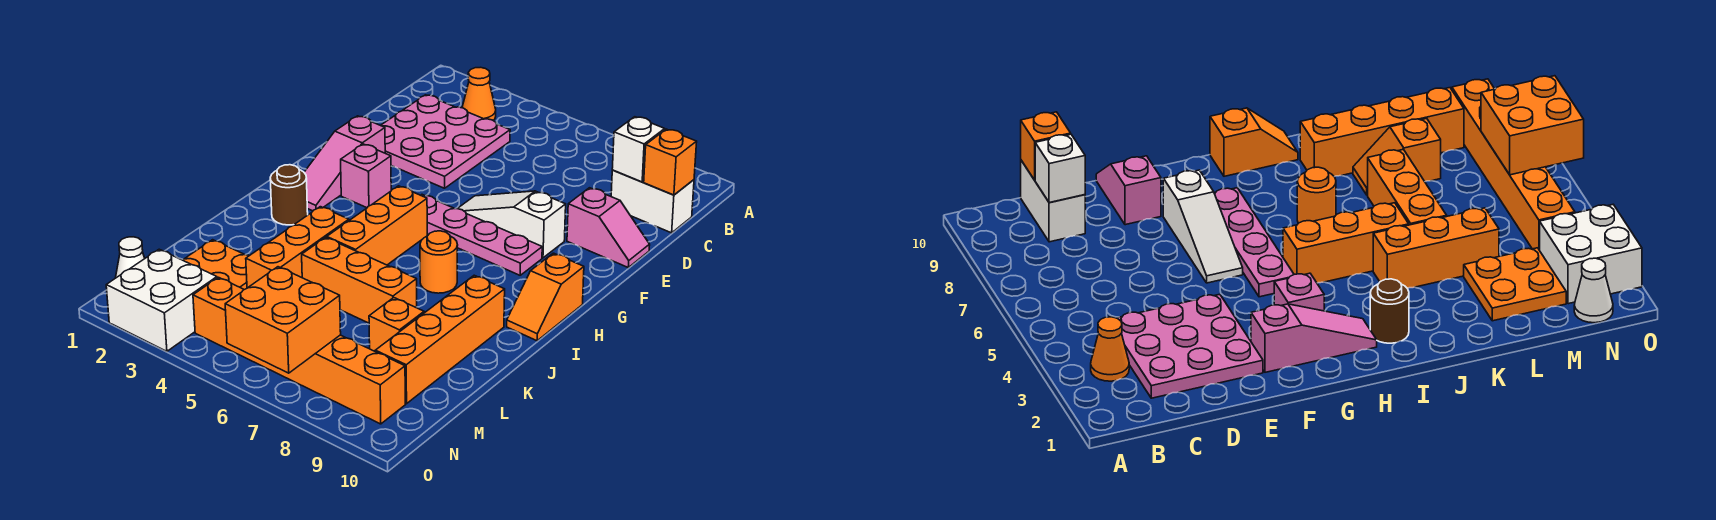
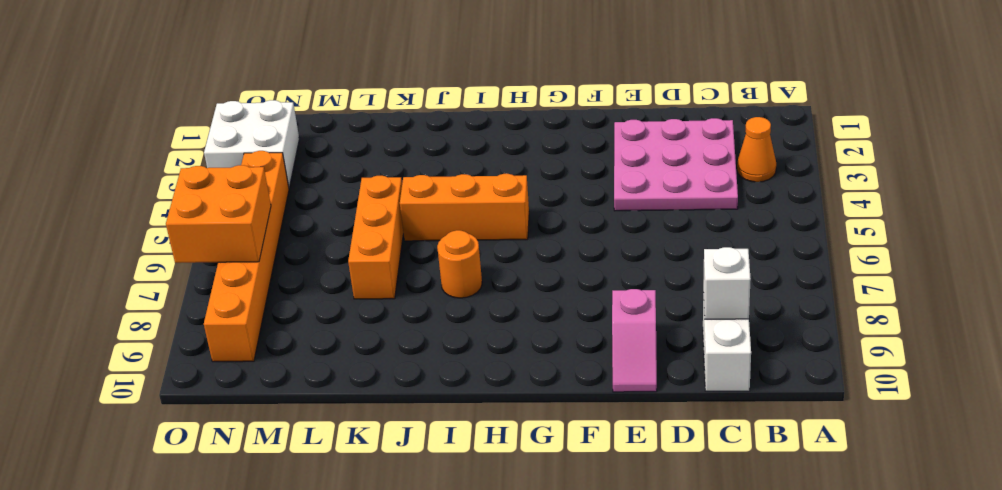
none -> pink 1x3 slope [304,116,385,211]
none -> white 1x3 slope [458,191,566,258]
none -> pink 1x1 brick [341,144,391,208]

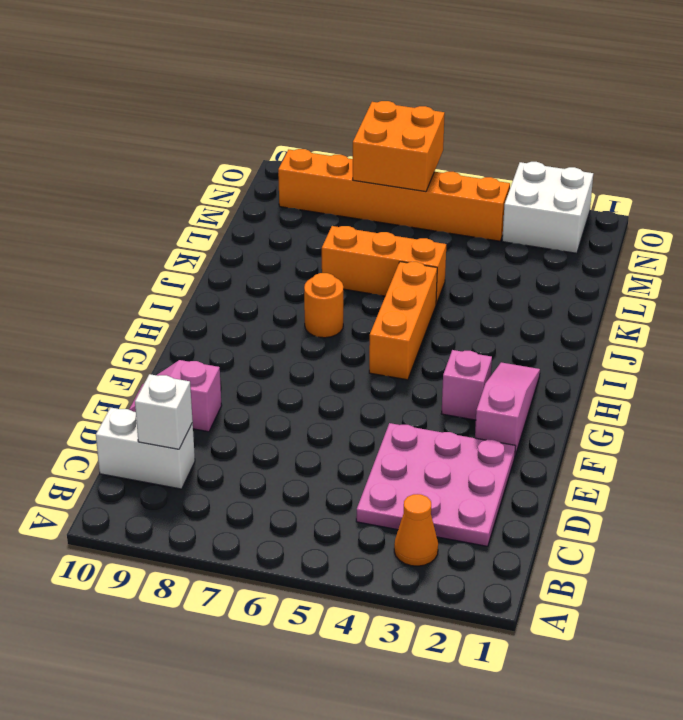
none -> white 1x3 slope [458,191,566,258]
none -> pink 1x4 plate [421,195,542,275]
none -> orange 1x2 slope [507,253,584,341]

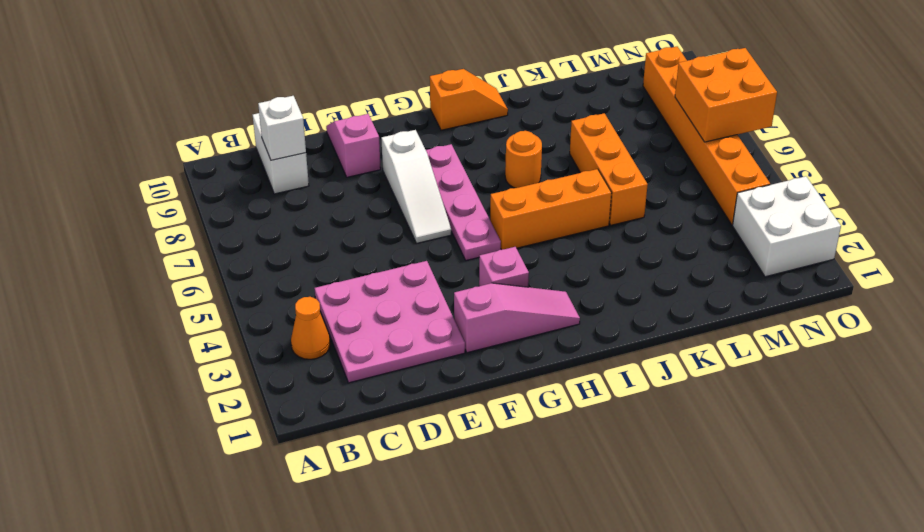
none -> brown 1x1 round brick [270,165,308,225]
none -> orange 1x3 brick [246,207,349,288]
none -> orange 1x4 brick [375,275,505,404]

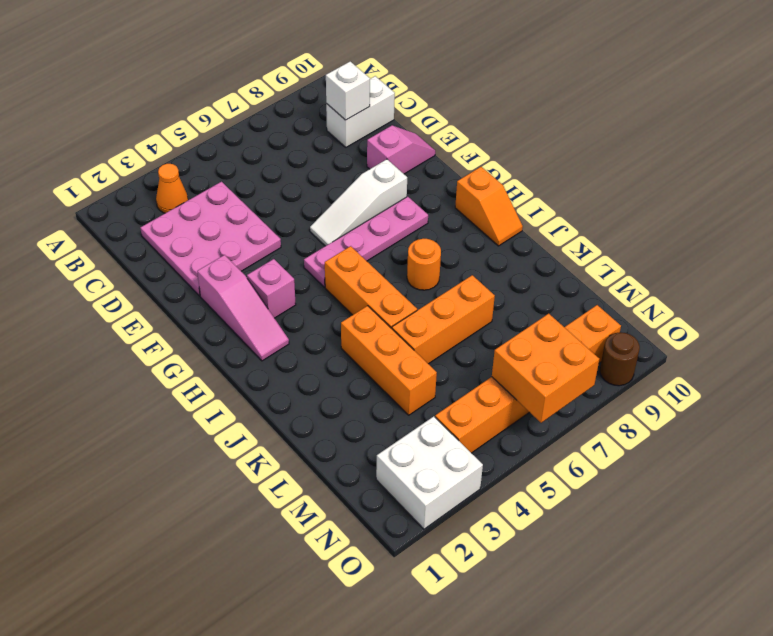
brown 1x1 round brick [600,332,640,386] -> brown 1x1 round brick moved to [270,165,308,225]
none -> orange 1x4 brick [375,275,505,404]
none -> orange 1x2 slope [369,298,425,351]
none -> orange 2x2 plate [183,240,249,290]

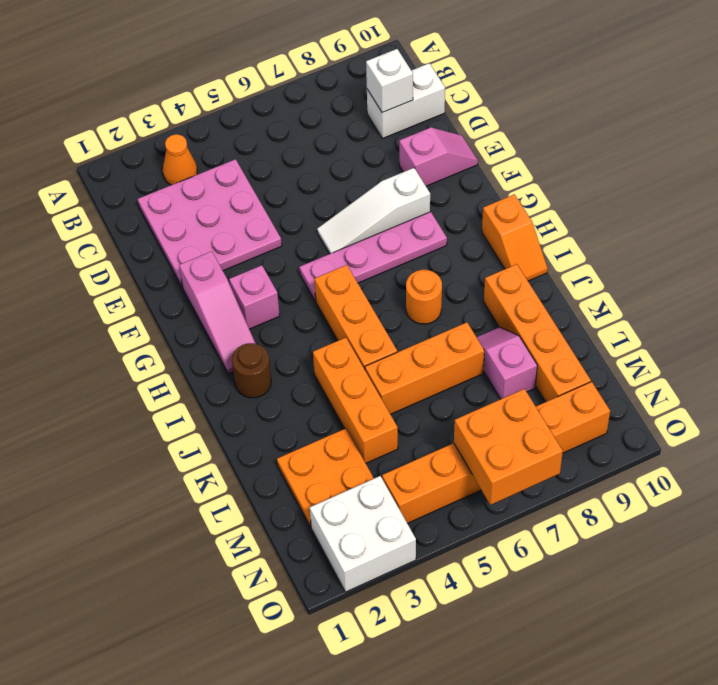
pink 1x2 slope [477,327,537,399] -> orange 1x2 slope [369,298,425,351]
none -> white 1x1 cone [116,237,145,278]
none -> orange 1x1 brick [644,129,697,195]

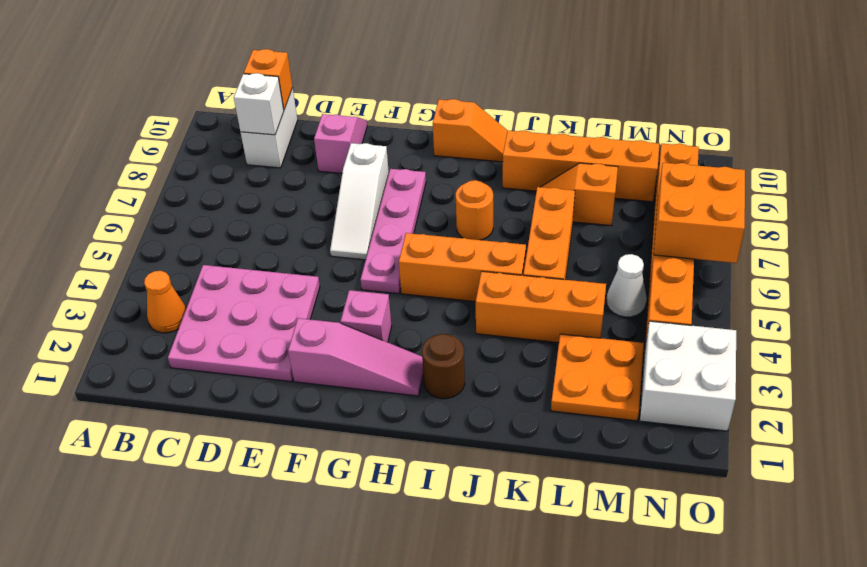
white 1x1 cone [607,254,647,317] -> white 1x1 cone moved to [116,237,145,278]

